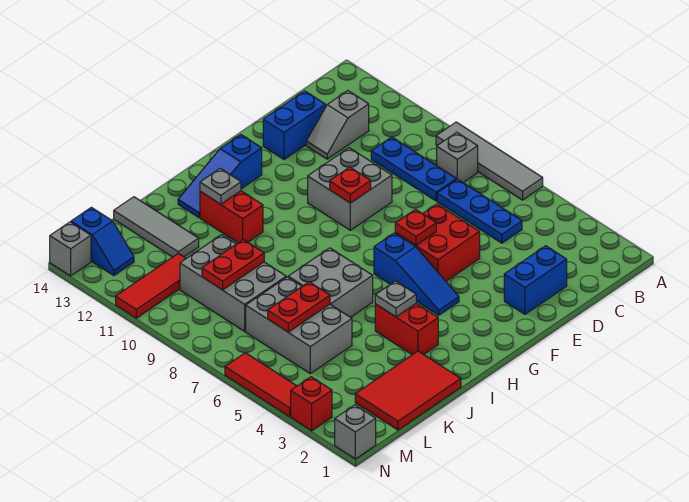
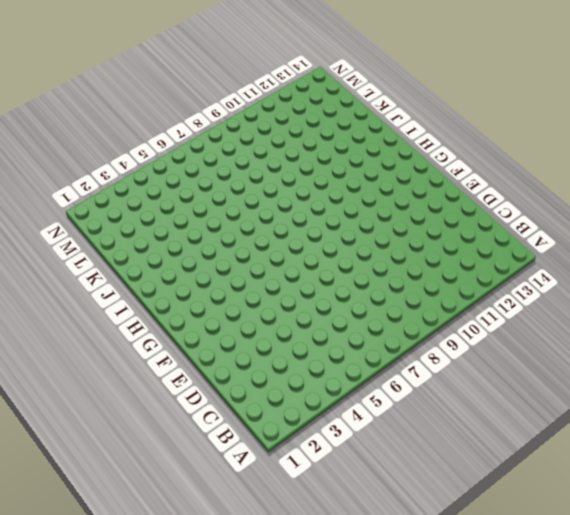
none -> grey 1x4 tile [436,122,543,200]
none -> grey 1x1 brick [437,132,478,183]
none -> blue 1x3 plate [437,179,522,243]
none -> blue 1x3 plate [371,137,456,201]

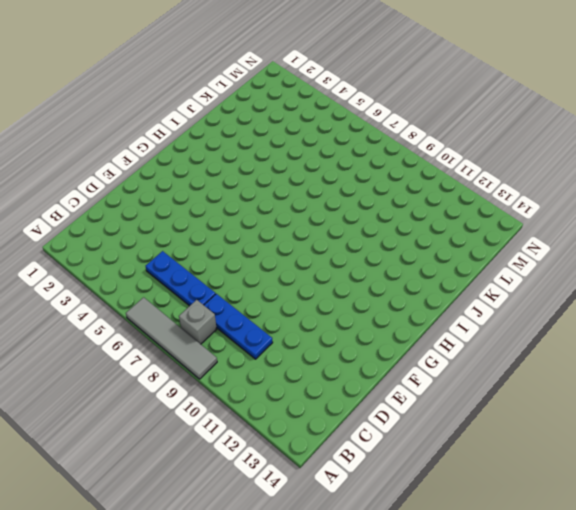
none -> grey 1x2 slope [306,91,369,159]
none -> blue 1x2 brick [504,246,567,314]
none -> blue 1x2 brick [263,91,326,159]
none -> red 2x2 brick [395,204,480,281]

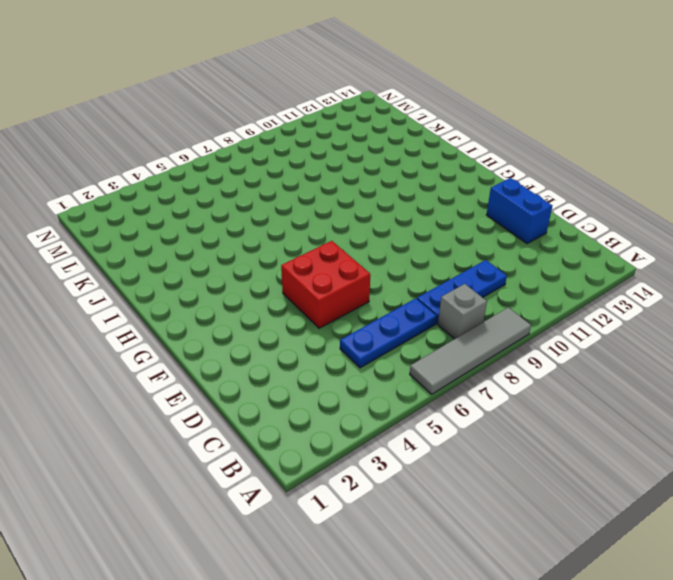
none -> grey 1x2 slope [306,91,369,159]
none -> blue 1x2 brick [504,246,567,314]
none -> grey 2x2 brick [308,148,392,230]
none -> blue 1x3 slope [374,233,459,315]

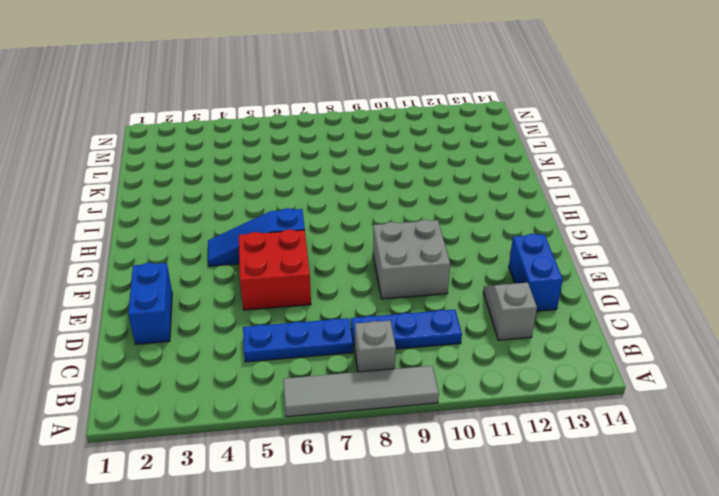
none -> blue 1x3 slope [178,135,262,217]
none -> red 1x2 brick [375,304,438,355]
none -> grey 2x2 brick [288,248,373,317]
none -> red 1x2 brick [200,191,263,243]

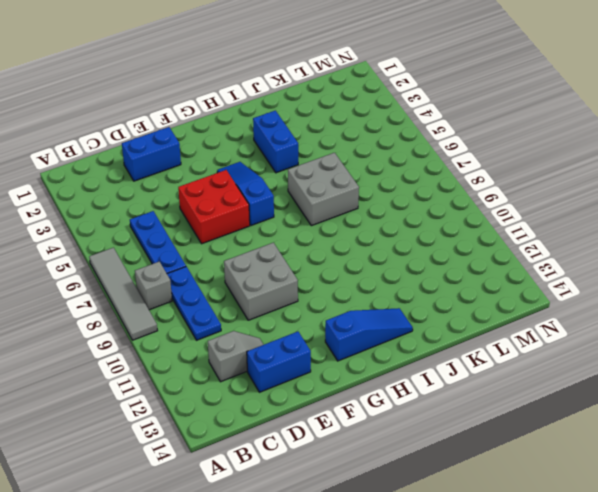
blue 1x2 brick [253,111,298,173] -> red 1x2 brick [375,304,438,355]
none -> red 1x2 brick [200,191,263,243]
none -> red 2x3 tile [355,351,461,430]
none -> grey 2x3 brick [246,277,352,374]
none -> grey 2x3 brick [180,235,286,331]

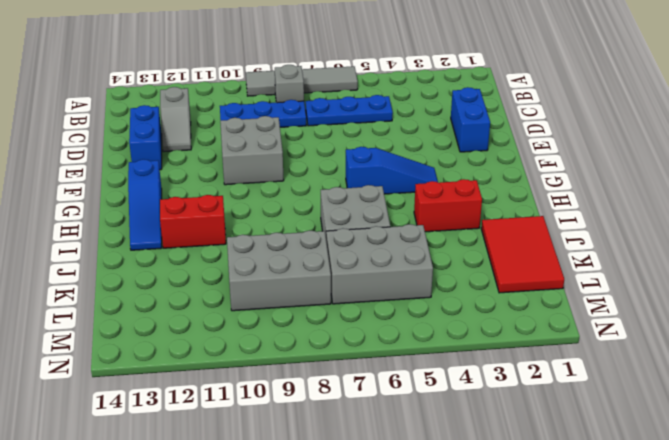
none -> red 2x2 brick [395,204,480,281]
none -> grey 1x3 tile [114,197,199,257]
none -> red 1x3 tile [116,253,186,318]
none -> blue 1x2 slope [71,207,134,276]

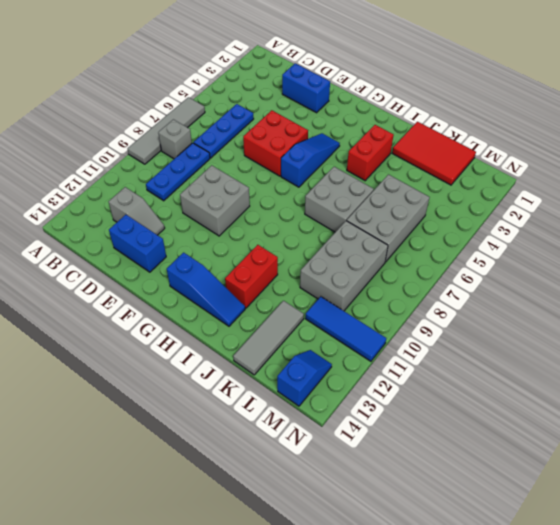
blue 1x3 tile [305,297,386,361] -> red 1x3 tile [116,253,186,318]
none -> grey 1x1 brick [335,405,376,459]
none -> red 1x1 brick [291,377,332,431]
none -> red 1x3 tile [225,353,297,417]
none -> grey 1x1 brick [50,222,91,276]

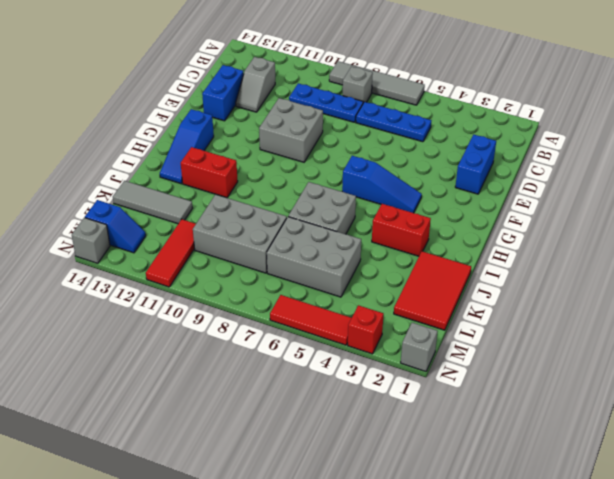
none -> red 2x2 brick [395,204,480,281]
none -> red 1x1 plate [395,209,436,245]
none -> red 1x1 plate [330,167,371,203]
none -> grey 1x1 plate [375,281,416,317]

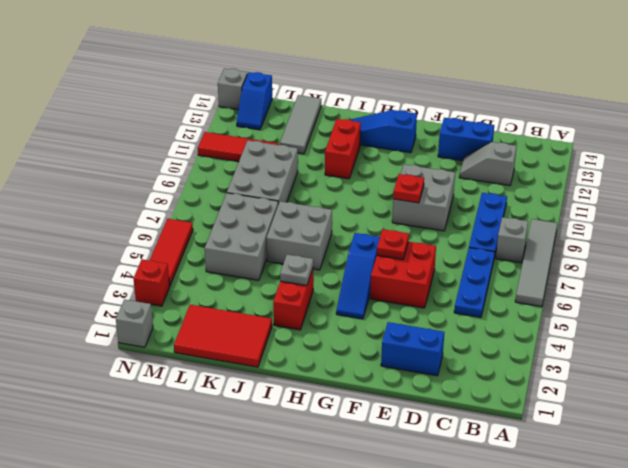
none -> grey 1x1 plate [200,168,241,204]
none -> red 1x2 plate [268,282,330,332]
none -> red 1x2 plate [202,240,264,290]

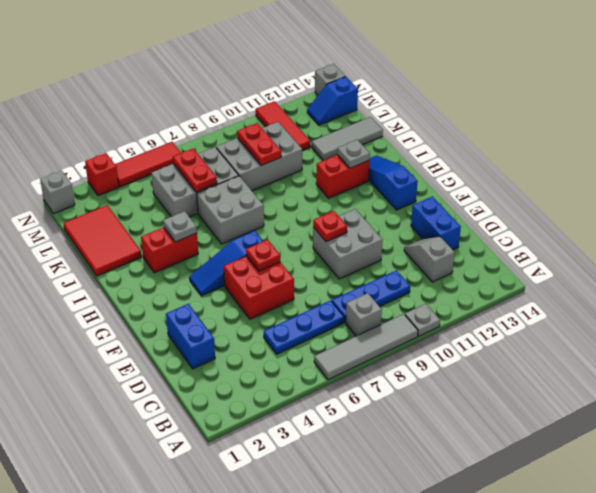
grey 1x1 plate [405,304,440,336] -> none

